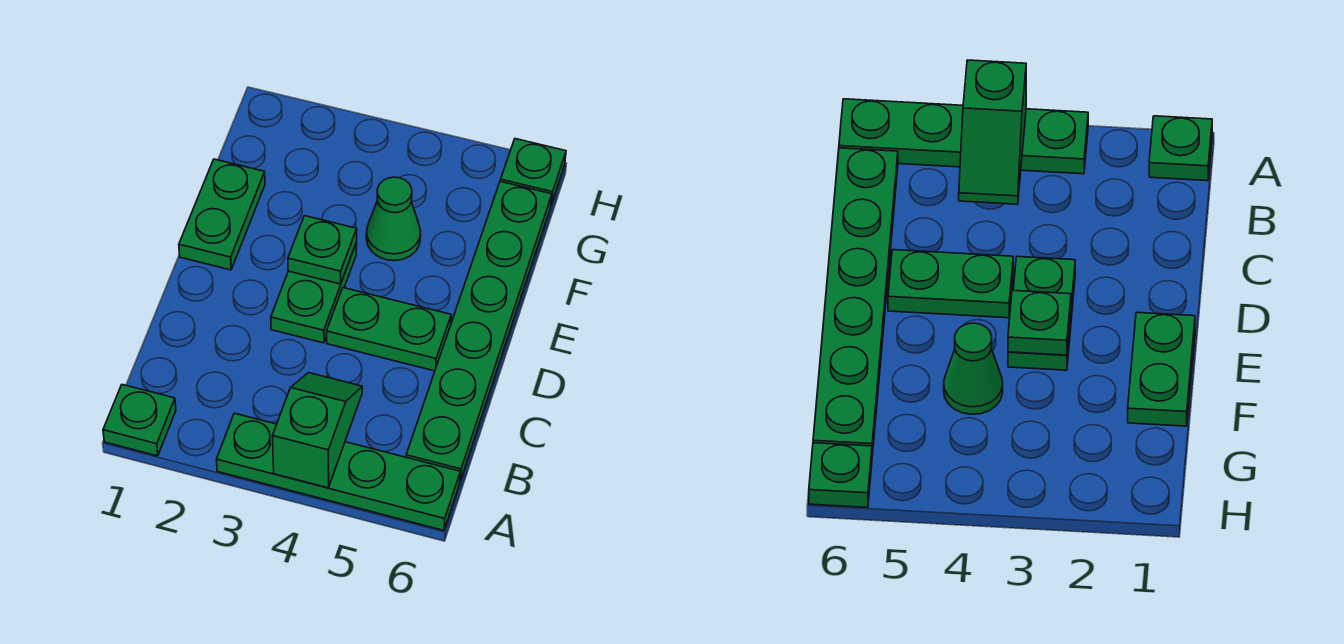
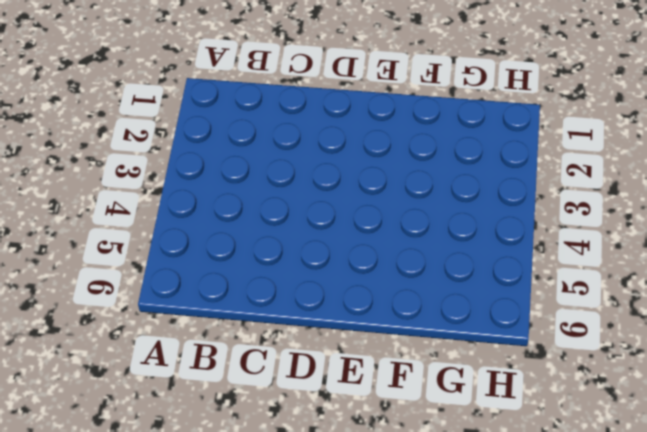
none -> green 1x1 plate [103,385,176,456]
none -> green 1x4 plate [216,413,460,530]

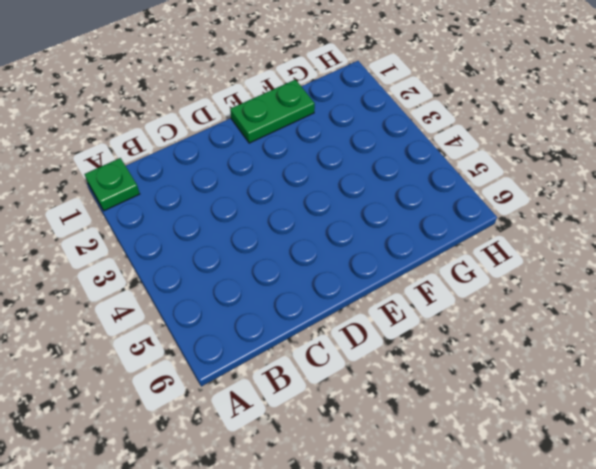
none -> green 1x4 plate [216,413,460,530]
none -> green 1x6 plate [406,181,552,481]

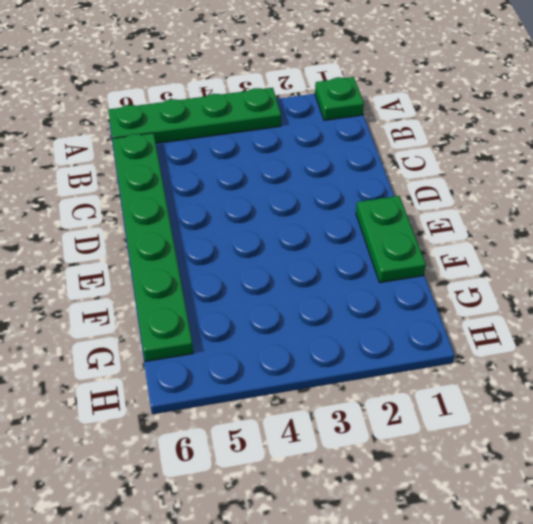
none -> green 1x2 plate [271,242,357,343]
none -> green 1x2 plate [327,288,451,371]

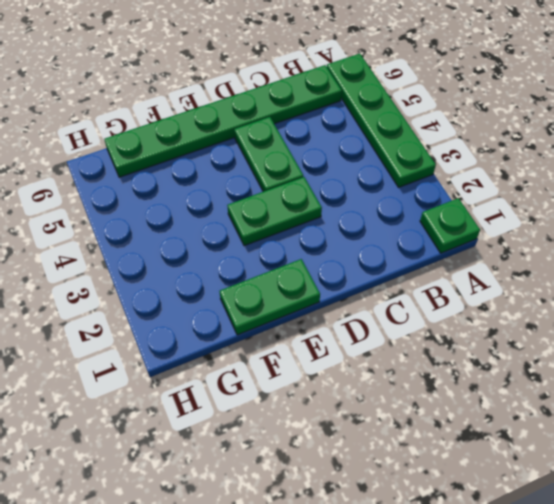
none -> green 1x1 cone [366,177,421,261]
none -> green 1x1 plate [501,139,566,204]

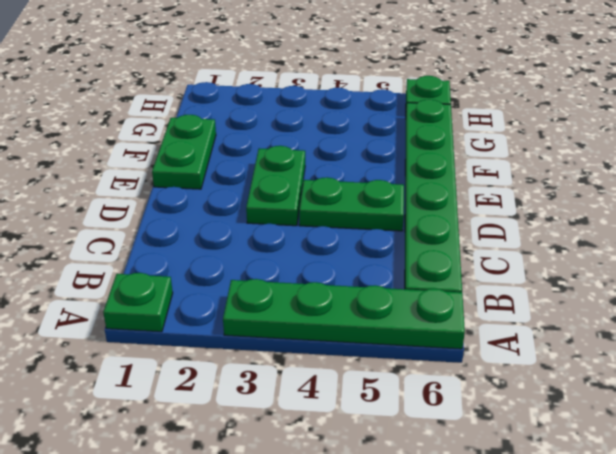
none -> green 1x1 cone [366,177,421,261]
none -> green 1x2 slope [273,373,362,488]

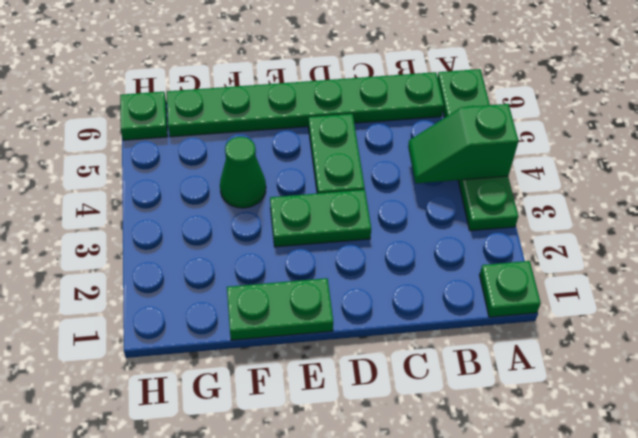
none -> green 1x1 plate [288,216,357,284]

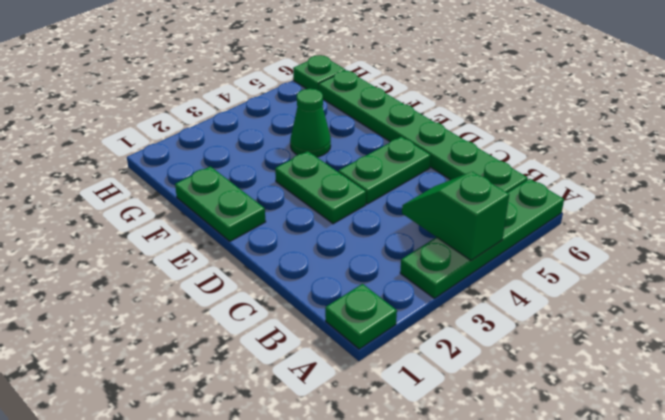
none -> green 1x1 plate [288,216,357,284]

